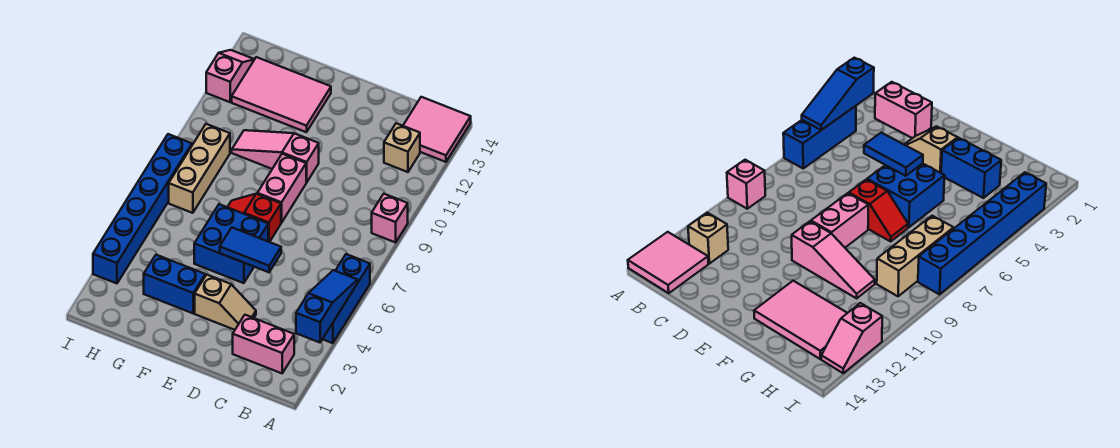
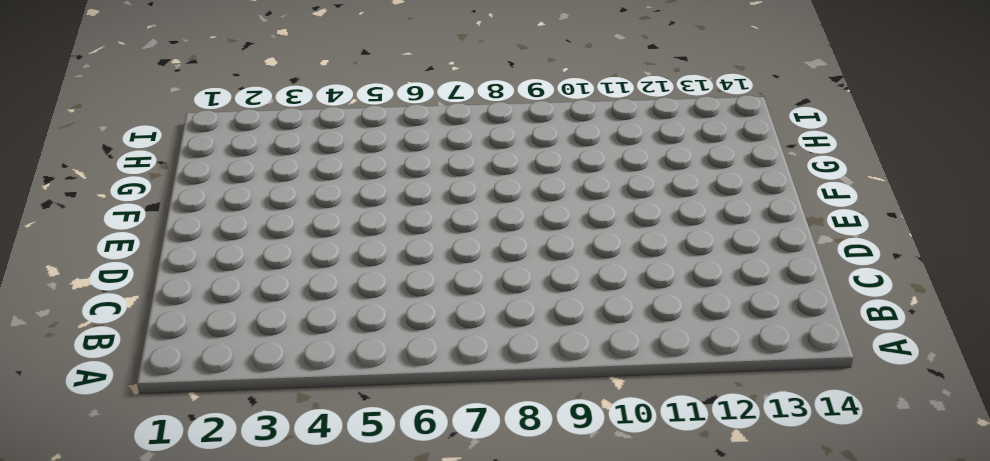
none -> blue 1x3 brick [323,254,370,343]
none -> pink 1x1 brick [372,194,408,242]
none -> pink 2x2 tile [403,97,471,162]

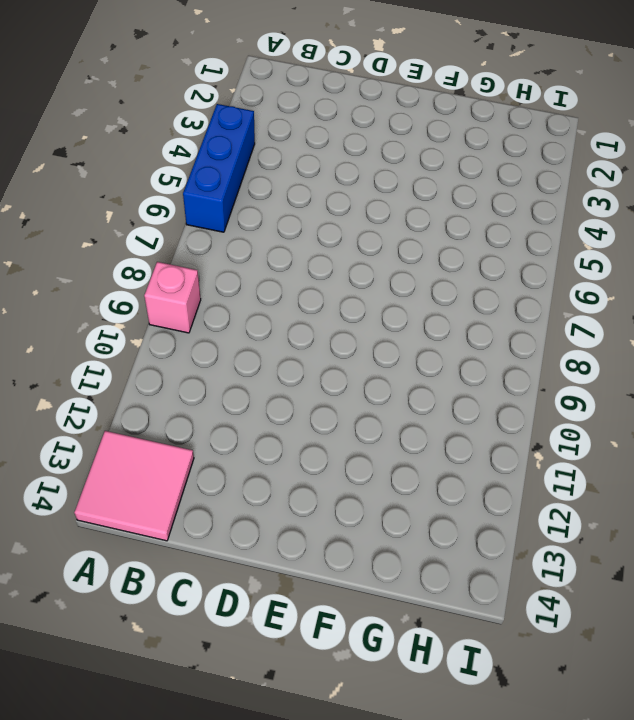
none -> pink 1x2 brick [233,315,294,373]
none -> tan 1x1 brick [384,123,420,172]
none -> tan 1x2 slope [195,275,256,330]

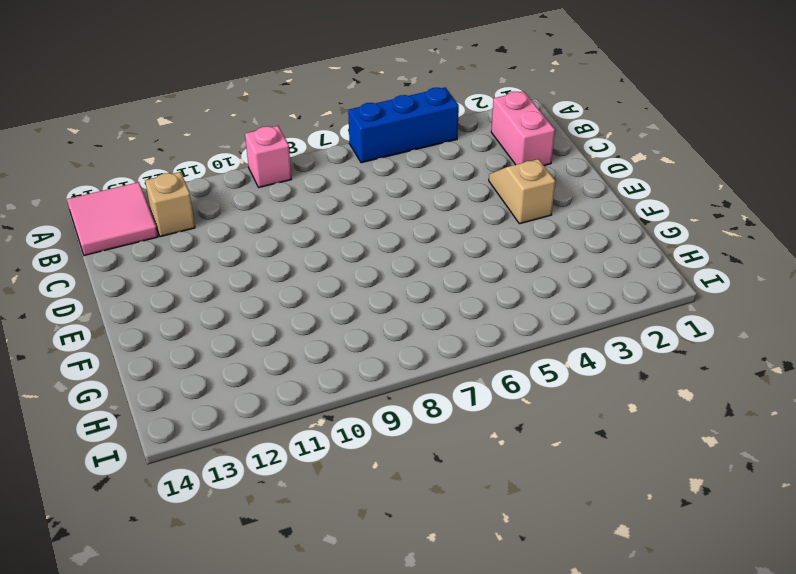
none -> blue 2x2 brick [194,204,268,283]
none -> red 1x2 slope [228,194,281,242]
none -> pink 1x2 brick [257,154,307,223]

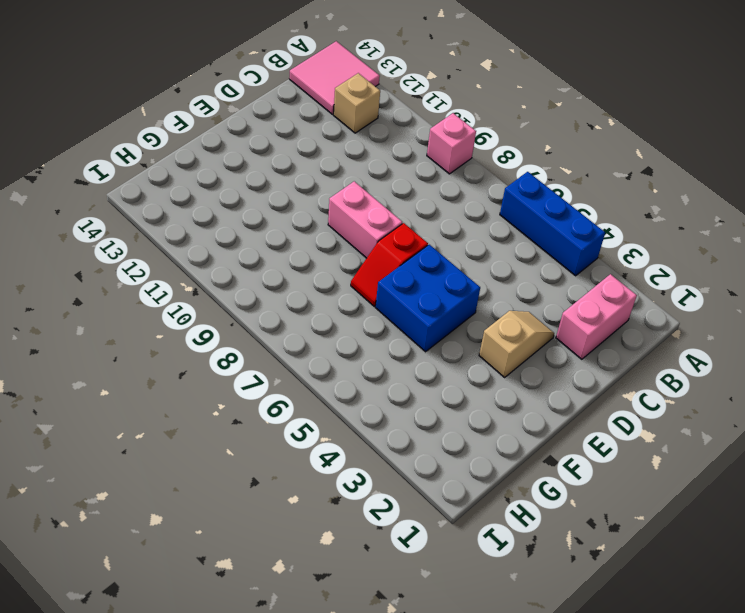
none -> pink 1x3 slope [232,130,319,182]
none -> blue 1x2 brick [144,255,205,313]
none -> pink 2x3 tile [232,57,331,132]

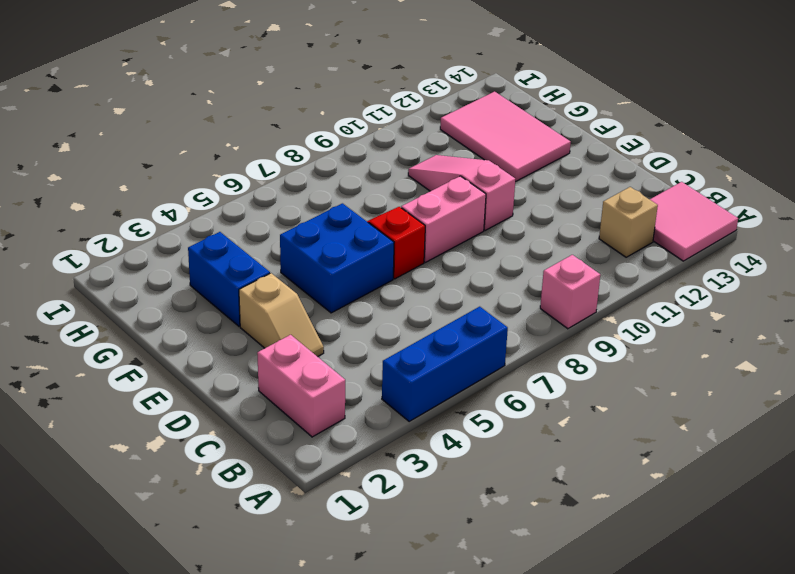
none -> tan 1x3 brick [169,124,230,213]
none -> blue 1x6 brick [93,134,192,283]
none -> pink 1x2 slope [206,50,254,102]

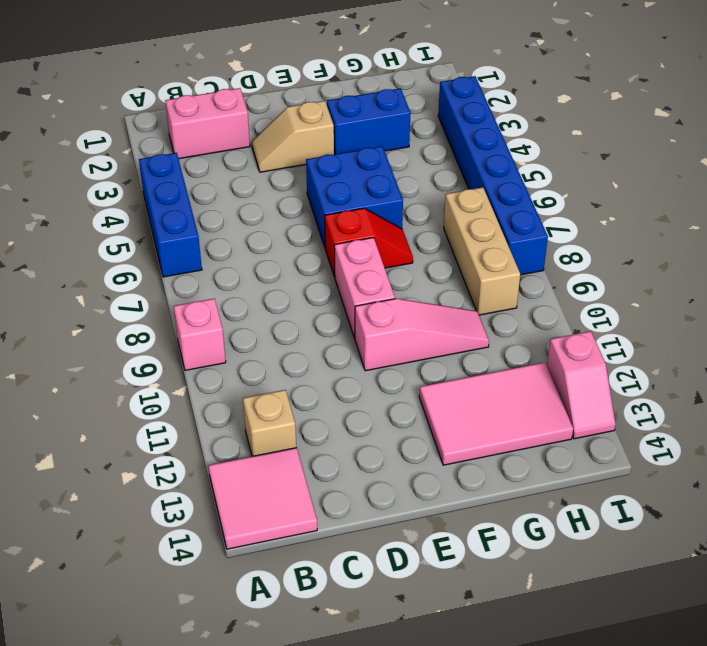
none -> blue 1x3 slope [296,270,357,342]
none -> blue 1x2 tile [220,228,281,272]

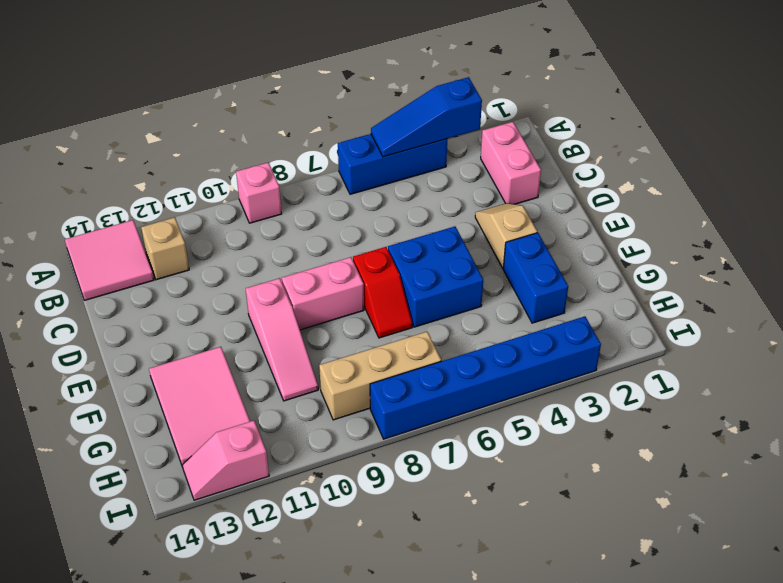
none -> blue 1x2 tile [220,228,281,272]

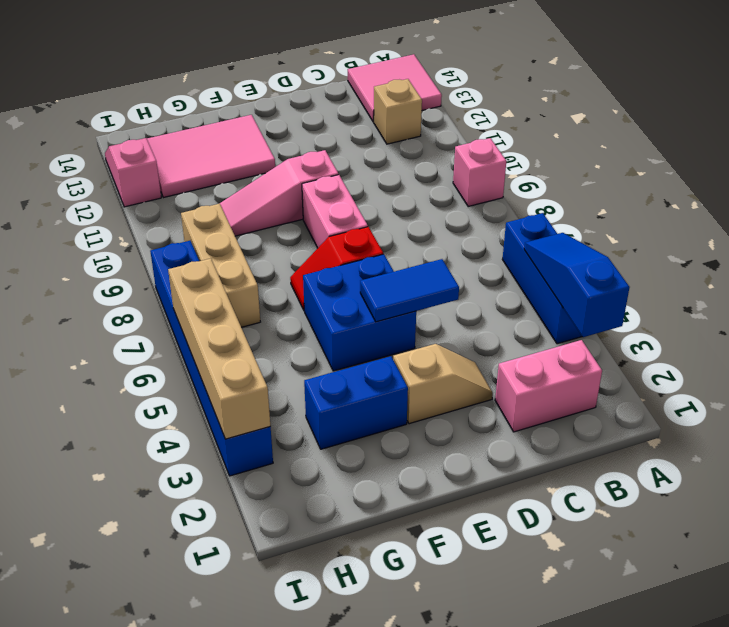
tan 1x4 brick [168,258,270,439] -> none

